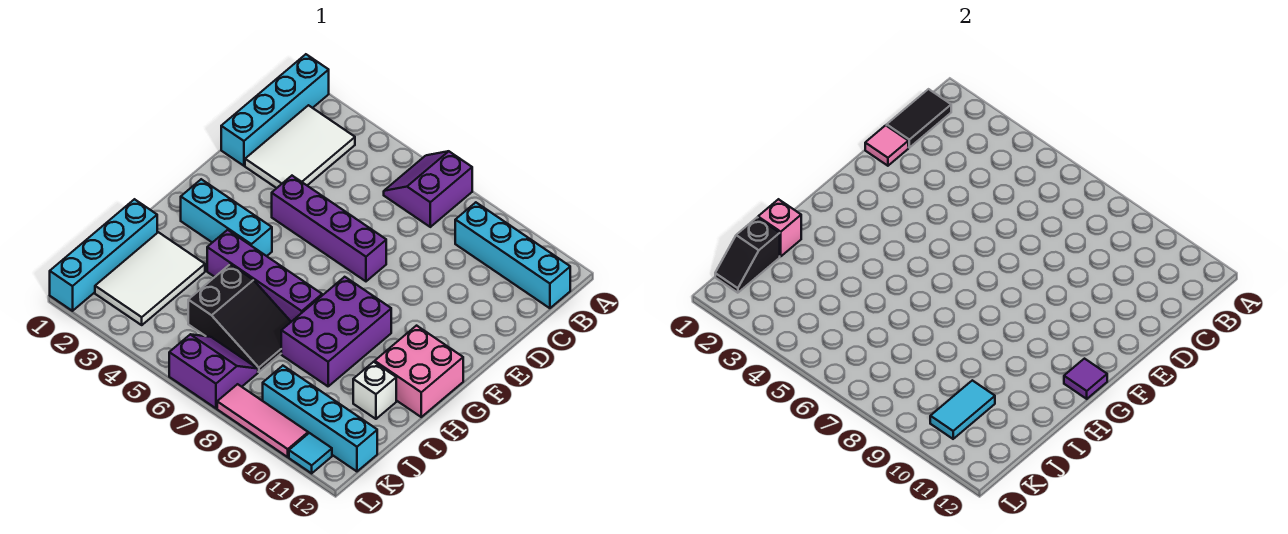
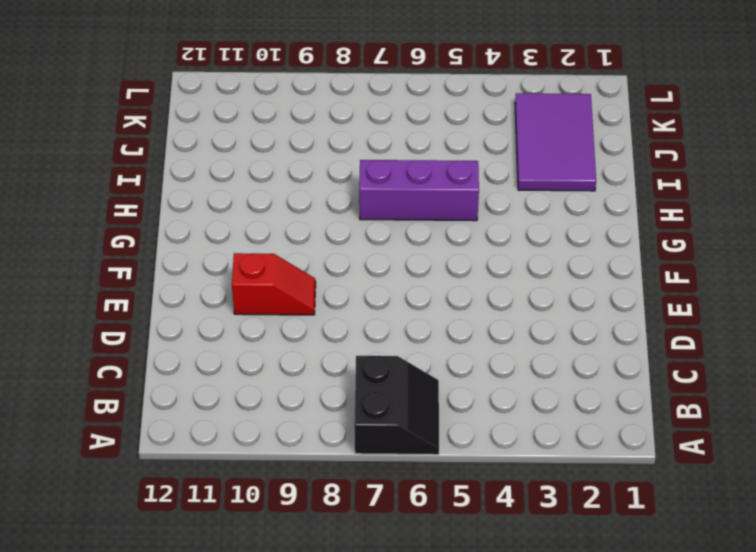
black 2x2 slope [354,356,439,455] -> purple 2x2 slope [384,151,472,227]
red 1x2 slope [232,253,316,315] -> none
purple 1x3 brick [359,160,479,221] -> purple 1x4 brick [207,230,322,322]
purple 2x3 tile [515,93,596,191] -> white 2x3 tile [95,232,205,325]
none -> cyan 1x4 brick [221,54,329,166]
none -> white 2x3 tile [245,105,355,188]
none -> cyan 1x4 brick [455,202,570,308]

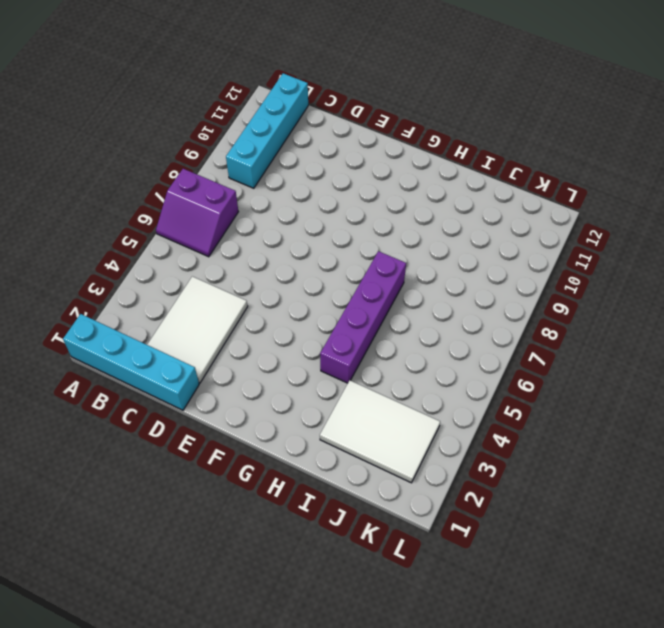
white 2x3 tile [147,276,248,383] -> white 2x3 tile turned to [245,105,355,188]
none -> purple 1x4 brick [272,176,386,281]
none -> cyan 1x3 brick [181,179,272,256]
none -> purple 2x3 brick [281,277,391,386]

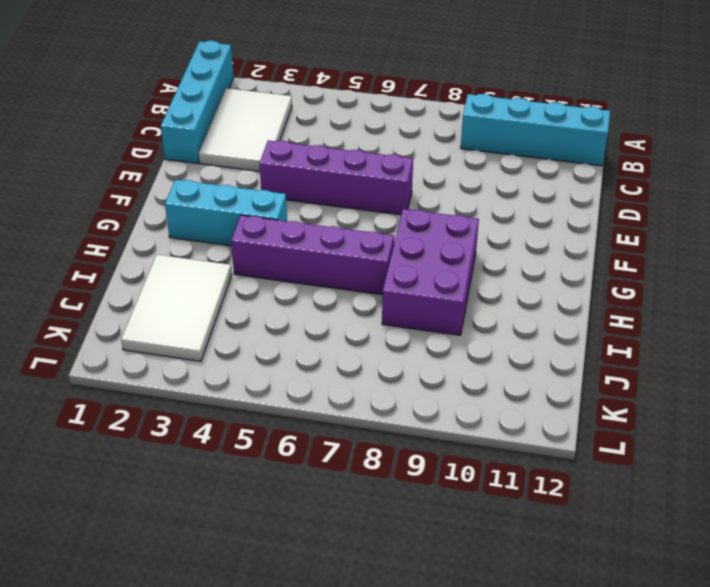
none -> purple 2x2 slope [384,151,472,227]
none -> pink 2x2 brick [375,326,463,417]
none -> cyan 1x4 brick [50,199,157,311]

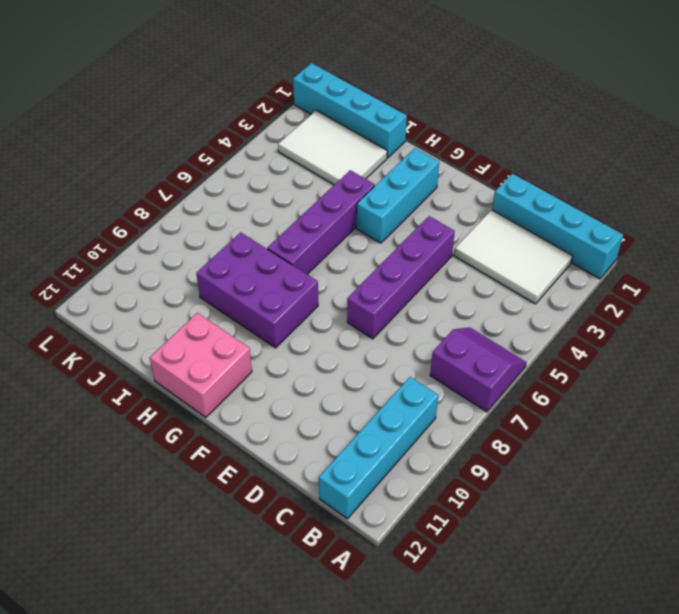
none -> black 2x3 slope [188,264,291,372]
none -> white 1x1 brick [353,362,396,419]
none -> purple 2x2 slope [169,334,258,408]

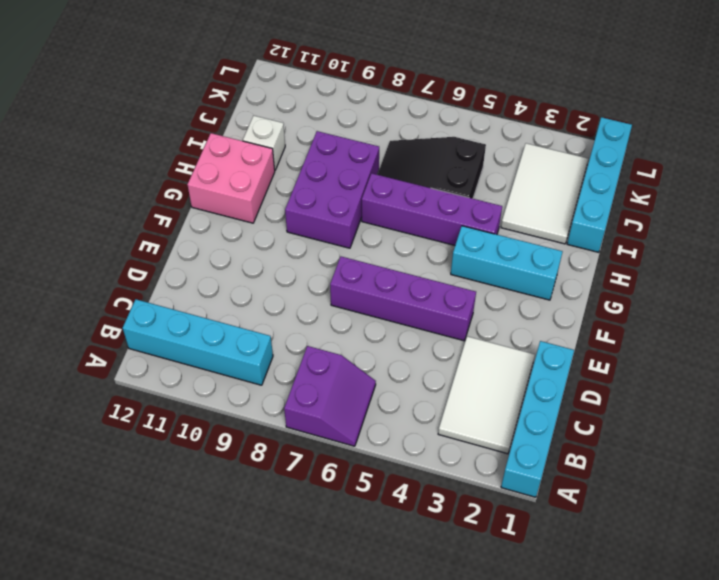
none -> purple 2x2 slope [169,334,258,408]
none -> cyan 1x4 brick [263,366,377,471]
none -> pink 1x3 tile [217,384,308,457]

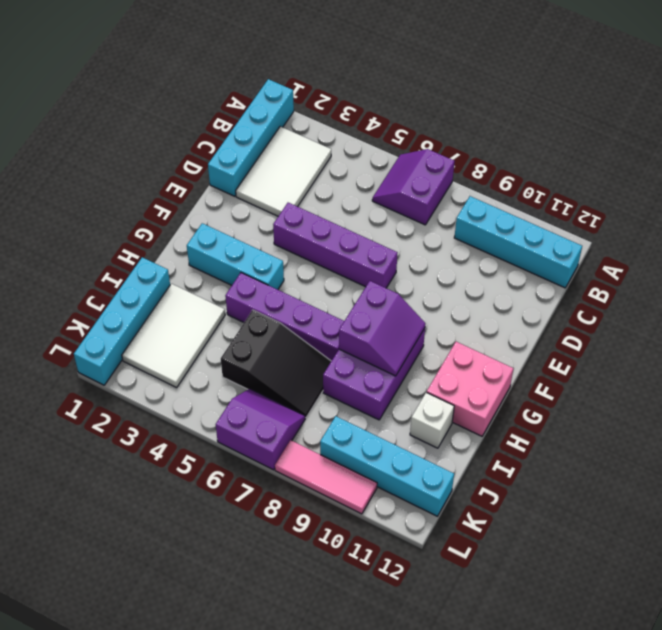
purple 2x2 slope [339,281,425,376] -> none
none -> cyan 1x1 tile [289,433,332,473]
none -> black 1x2 tile [887,89,951,148]
none -> pink 1x1 tile [865,125,908,166]

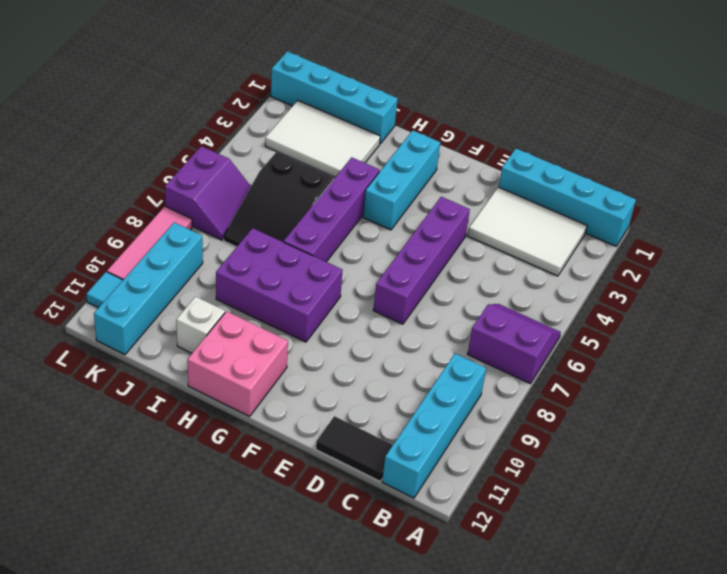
black 1x2 tile [316,416,393,481] -> black 1x2 tile moved to [887,89,951,148]
none -> pink 1x1 tile [865,125,908,166]
none -> purple 1x1 tile [1064,359,1107,399]
none -> pink 1x1 brick [758,199,801,256]

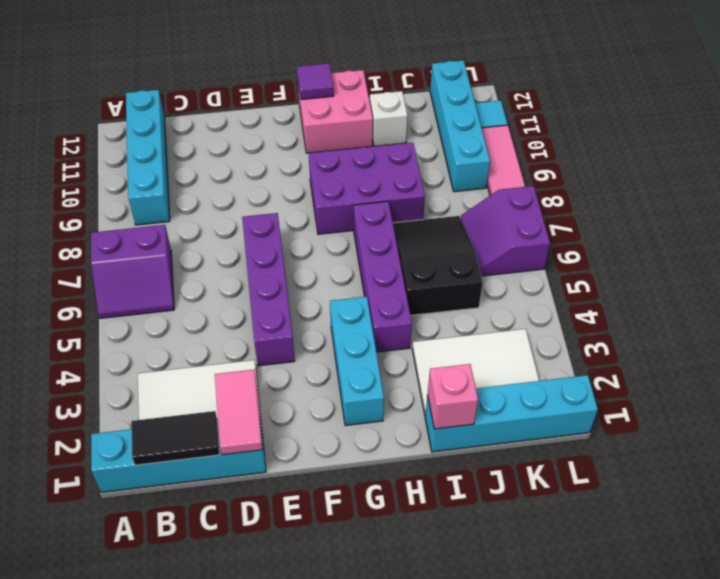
pink 1x2 tile [215,370,263,455] -> pink 1x1 tile [865,125,908,166]
none -> black 1x2 slope [715,218,780,293]
none -> cyan 1x2 tile [930,380,995,439]

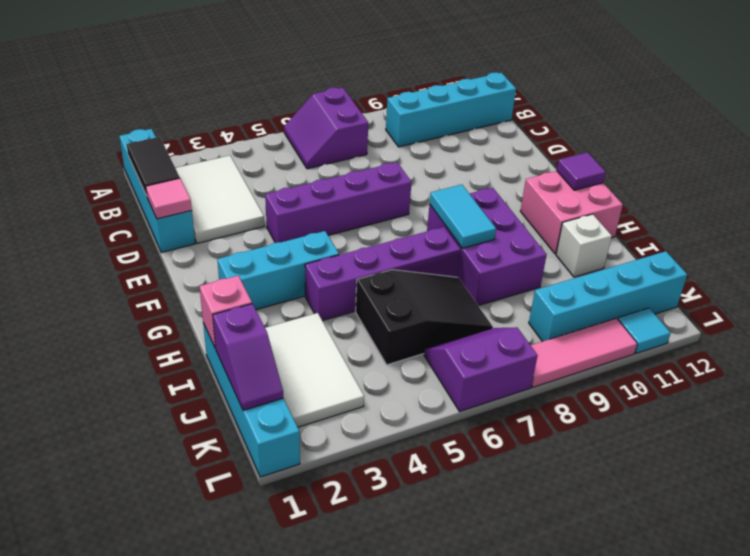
cyan 1x2 tile [430,185,496,248] -> cyan 1x2 tile moved to [930,380,995,439]
purple 1x2 slope [213,304,284,410] -> black 1x2 slope [715,218,780,293]

